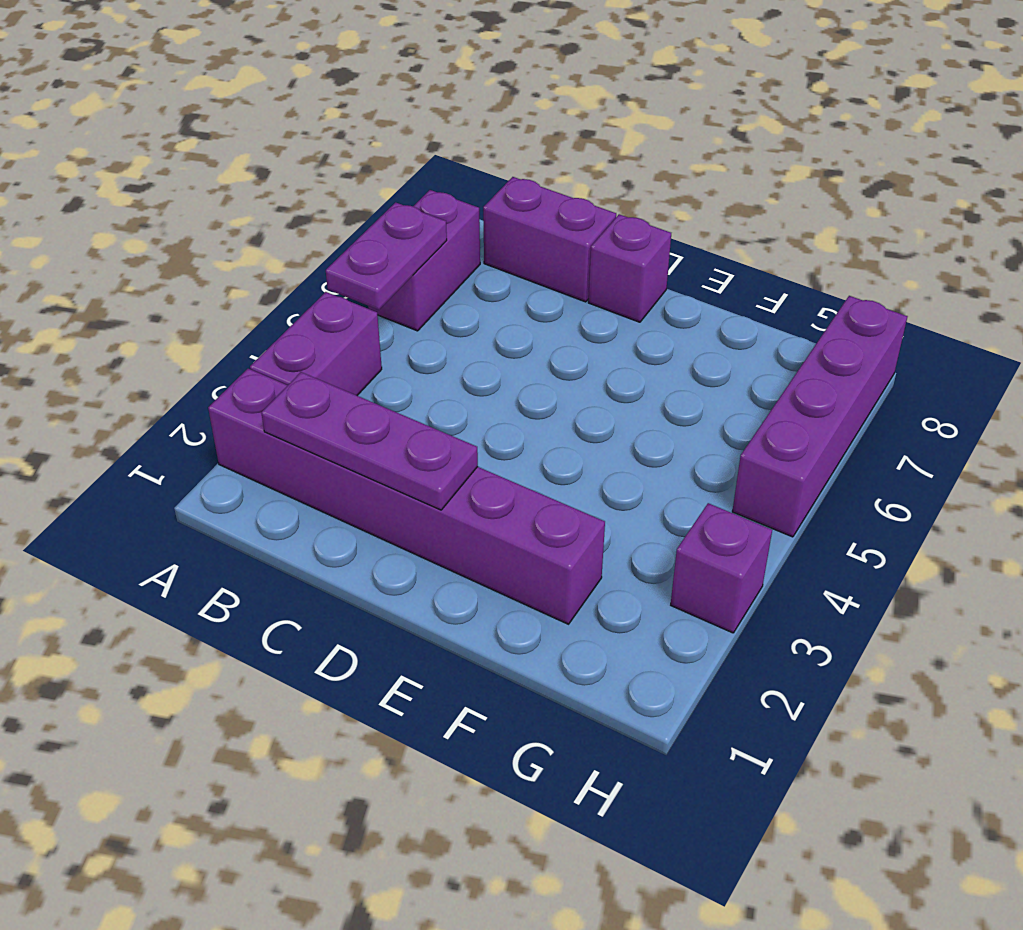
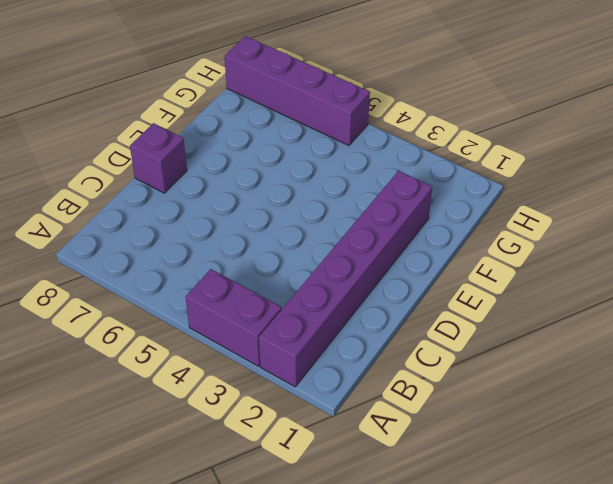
none -> purple 1x2 brick [368,190,480,331]
none -> purple 1x2 brick [483,177,616,302]

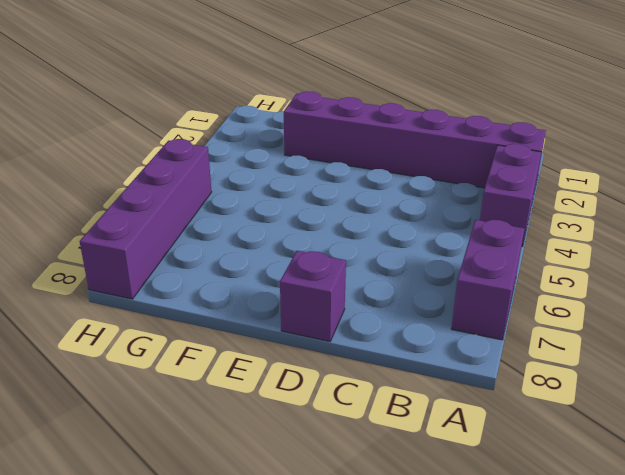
none -> purple 1x2 brick [483,177,616,302]
none -> purple 1x1 brick [671,503,772,633]

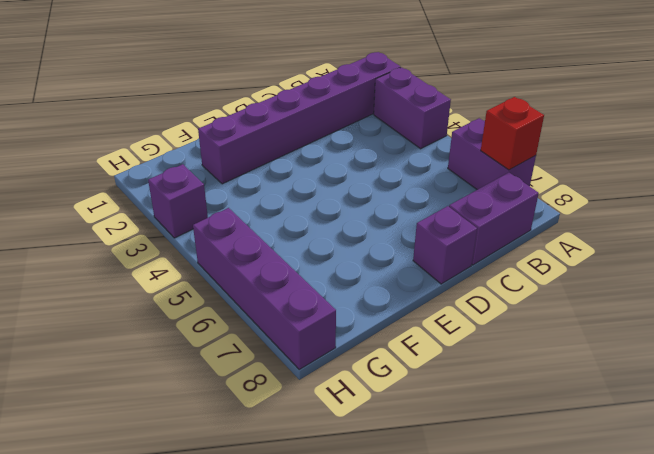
red 1x1 brick [481,97,544,170] -> none
none -> purple 1x2 plate [326,202,447,310]
none -> purple 1x3 plate [261,372,478,510]

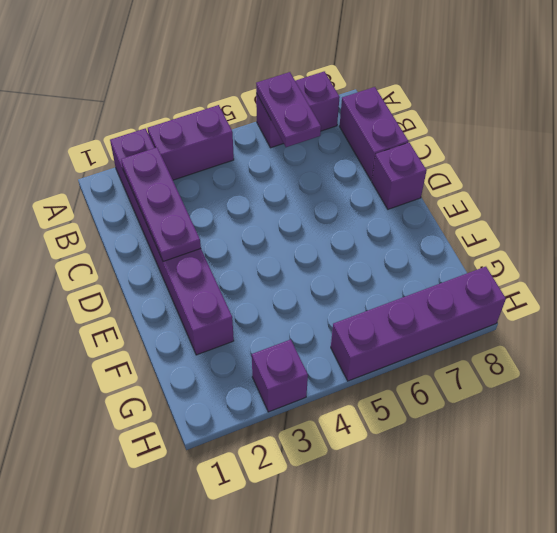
purple 1x2 plate [256,72,321,147] -> purple 1x2 plate turned to [326,202,447,310]

